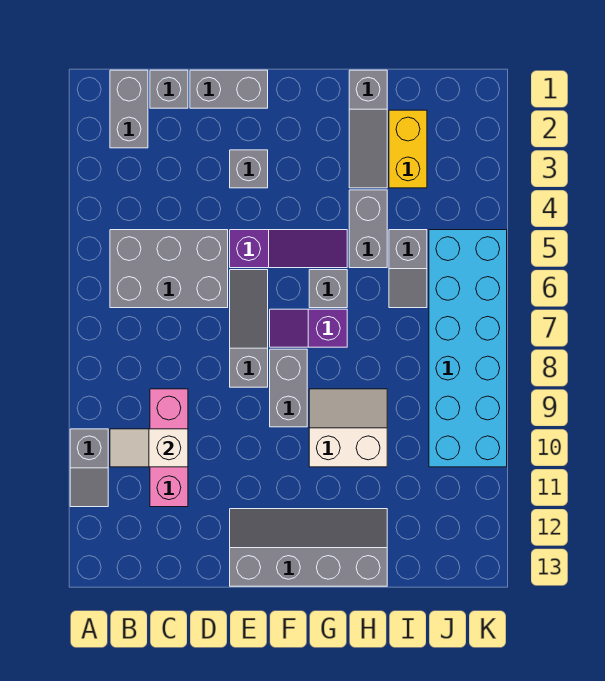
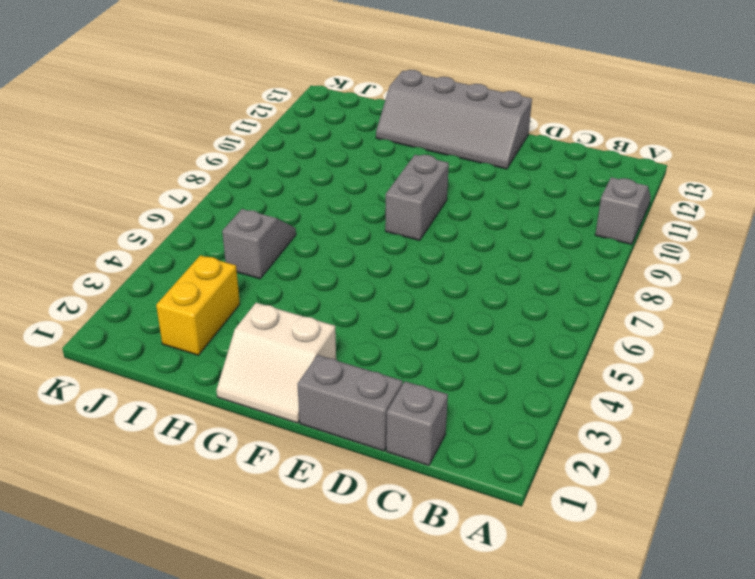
white 2x2 slope [216,303,336,423] -> white 2x2 slope moved to [309,389,387,467]
none -> grey 1x2 brick [110,70,148,148]
none -> grey 2x3 brick [110,230,228,308]
none -> pink 1x3 brick [150,389,188,507]

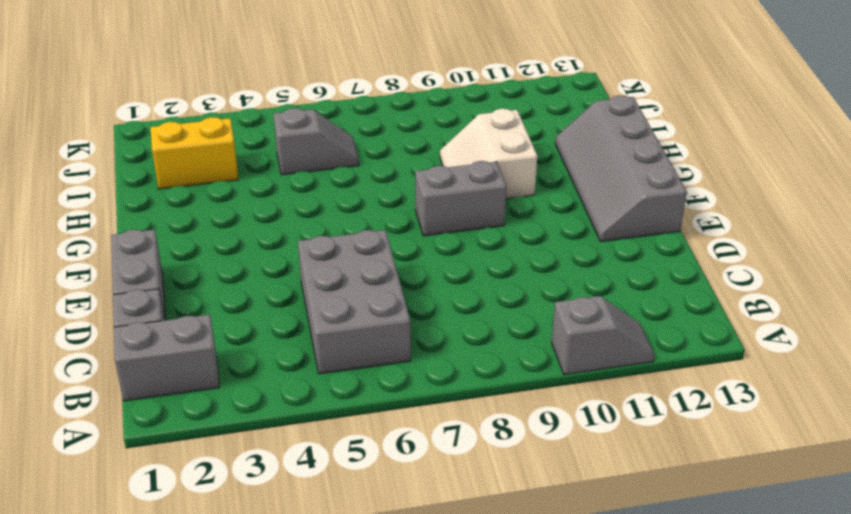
none -> pink 1x3 brick [150,389,188,507]
none -> grey 1x1 brick [230,150,268,188]
none -> purple 1x3 slope [230,230,347,268]

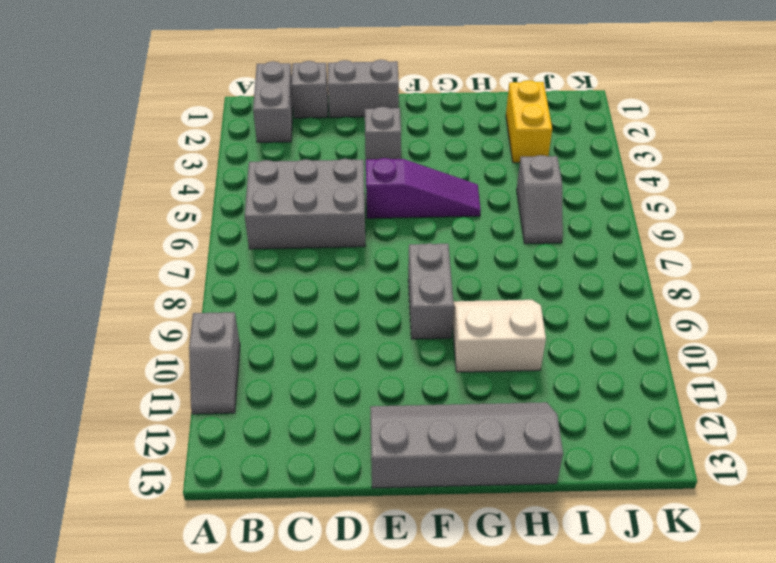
none -> pink 1x3 brick [150,389,188,507]
none -> grey 1x3 slope [230,270,268,387]
none -> purple 1x2 slope [270,309,347,347]

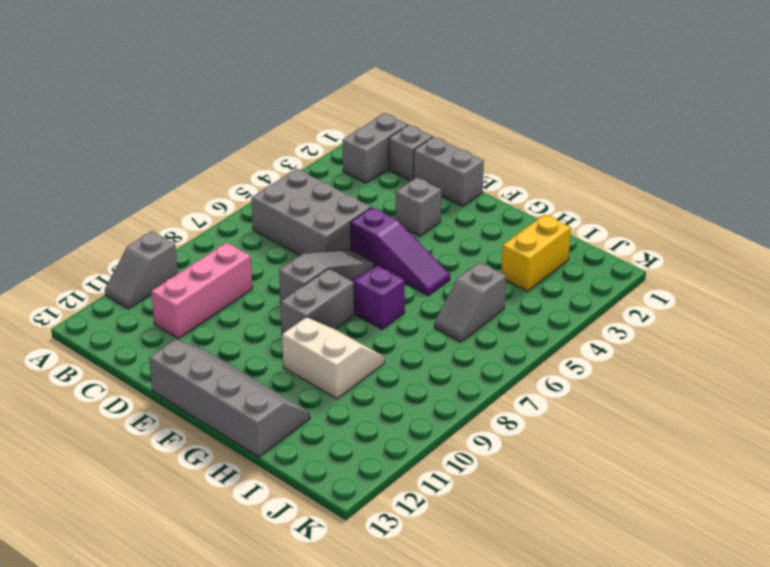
none -> grey 1x1 brick [309,270,347,308]
none -> grey 1x3 slope [349,70,387,188]
none -> grey 1x2 brick [349,190,387,268]

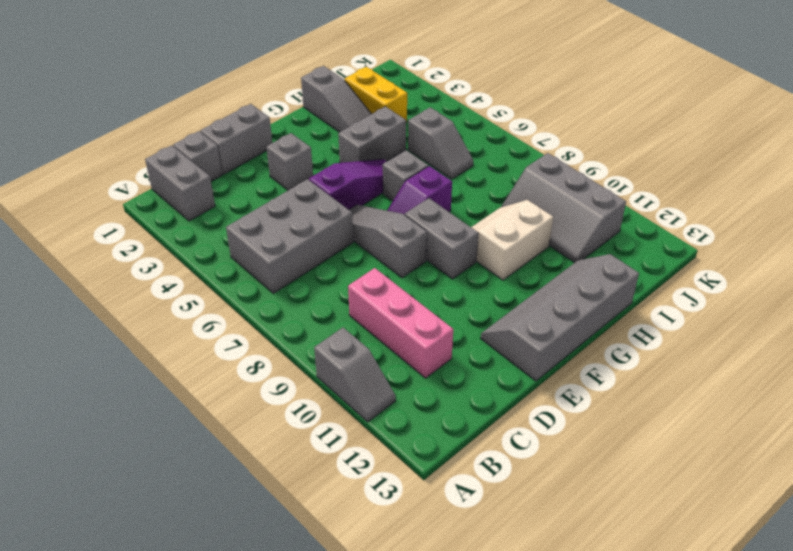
grey 1x2 brick [338,107,406,163] -> grey 1x2 brick turned to [349,190,387,268]
grey 2x3 slope [501,153,626,263] -> cyan 2x6 brick [429,230,507,467]
none -> white 1x2 slope [110,429,188,467]

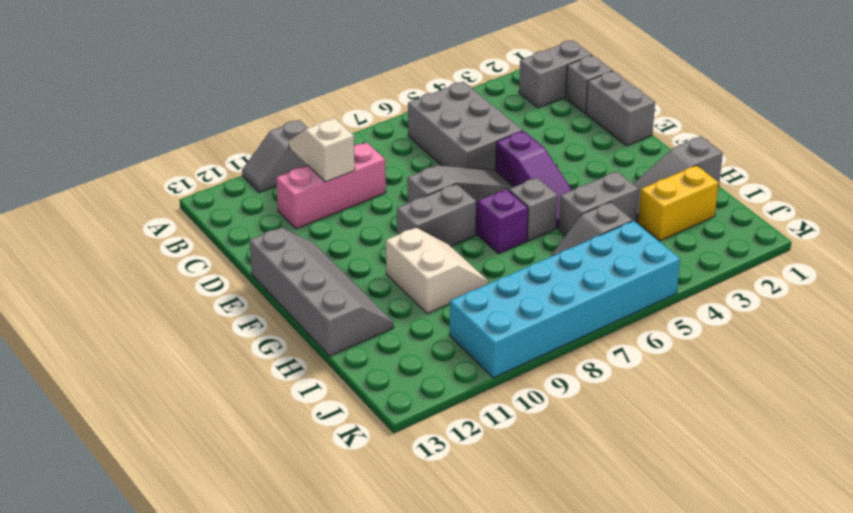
none -> grey 1x1 brick [230,150,268,188]

